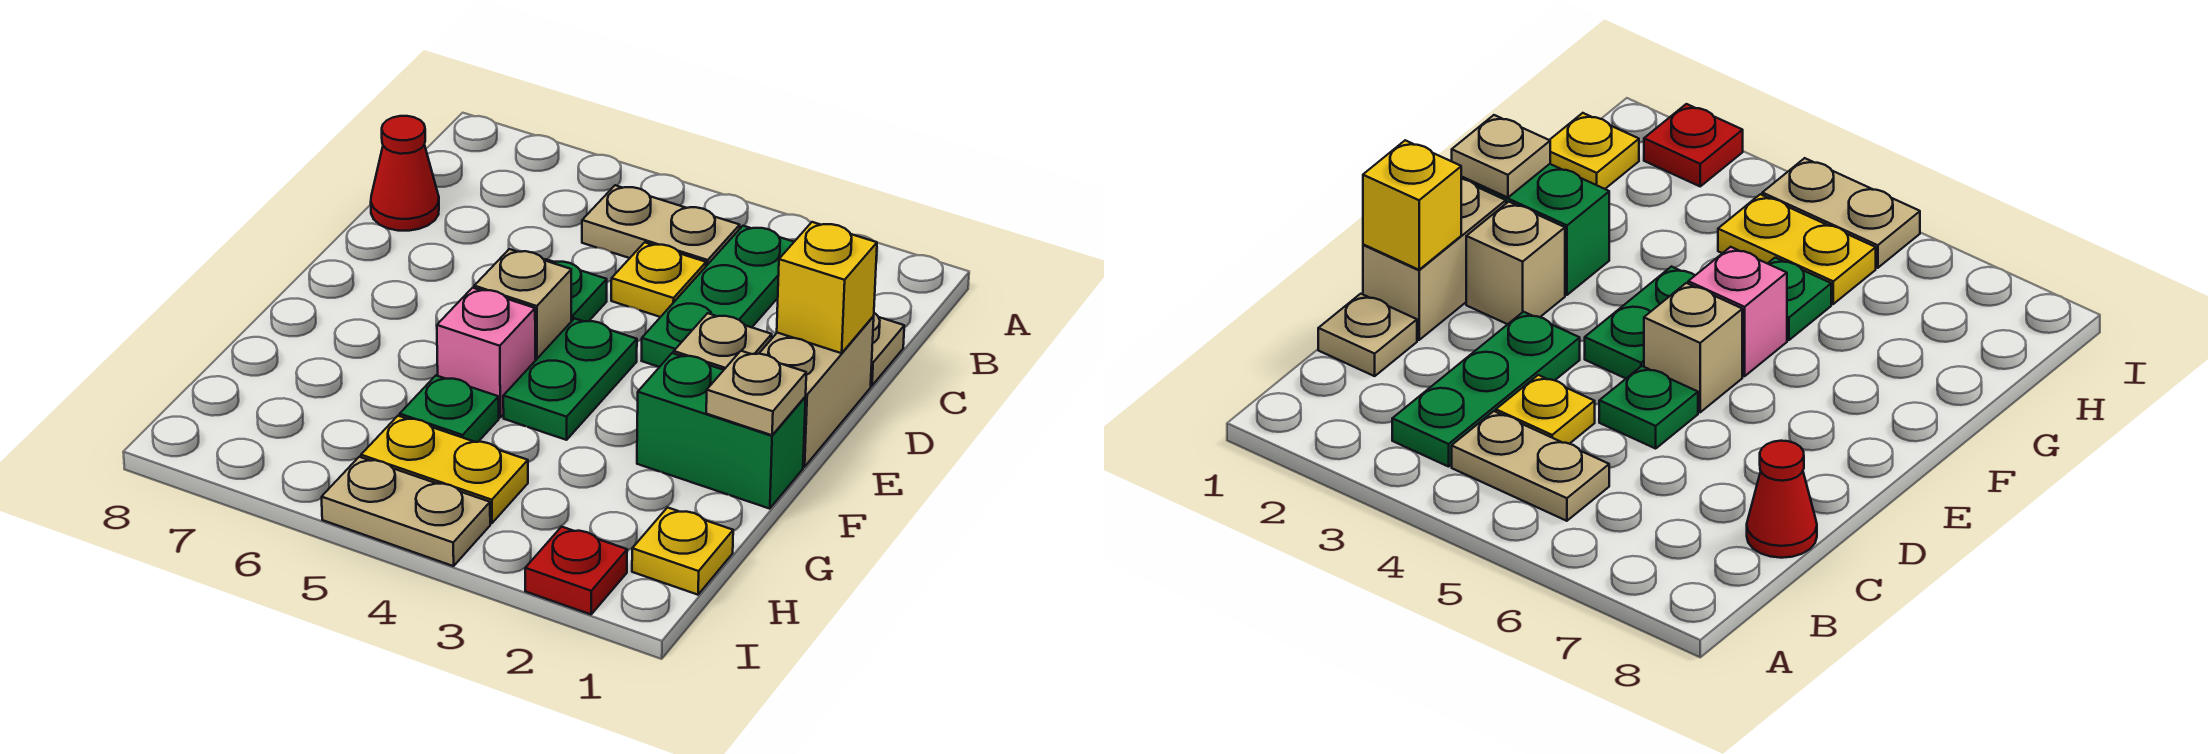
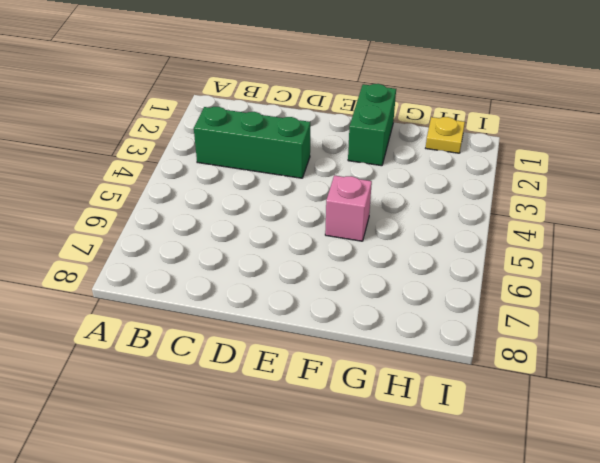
green 1x3 brick [194,107,310,178] -> green 1x3 plate [642,226,794,367]
none -> tan 1x2 plate [582,185,740,266]
none -> tan 1x1 plate [871,313,904,386]
none -> yellow 1x1 plate [611,242,706,317]

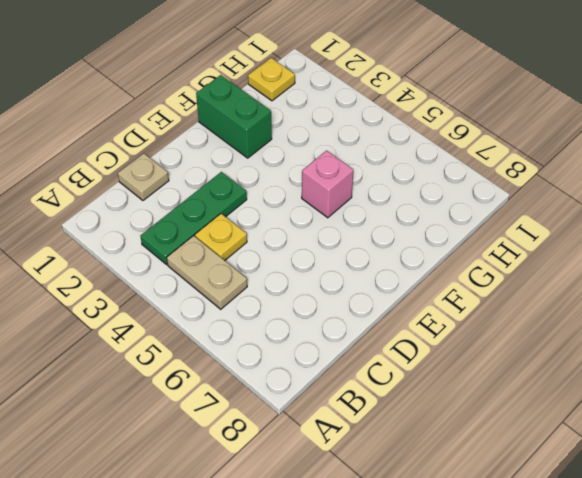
none -> red 1x1 cone [371,116,439,231]
none -> tan 1x2 brick [759,317,874,467]
none -> green 1x1 plate [545,259,607,322]

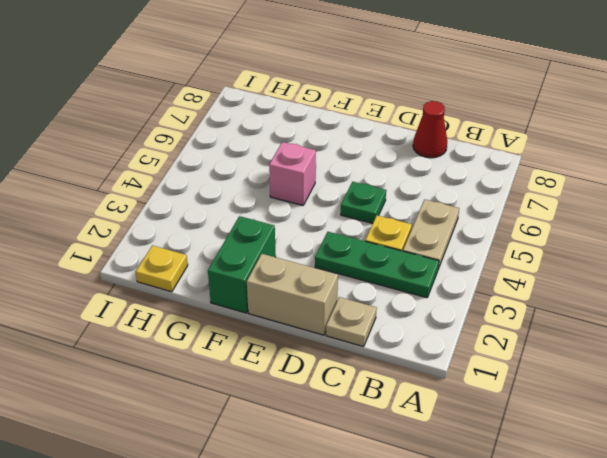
none -> tan 1x1 brick [674,313,772,370]
none -> green 1x2 plate [503,318,637,440]
none -> tan 1x1 brick [474,249,571,361]

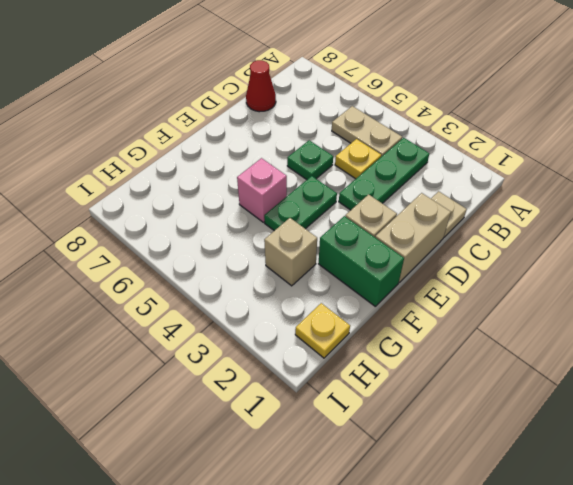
tan 1x1 brick [264,218,317,286] -> tan 1x1 brick moved to [474,249,571,361]
none -> green 1x1 plate [400,376,499,442]
none -> yellow 1x2 plate [361,416,528,523]
none -> red 1x1 plate [525,527,627,614]

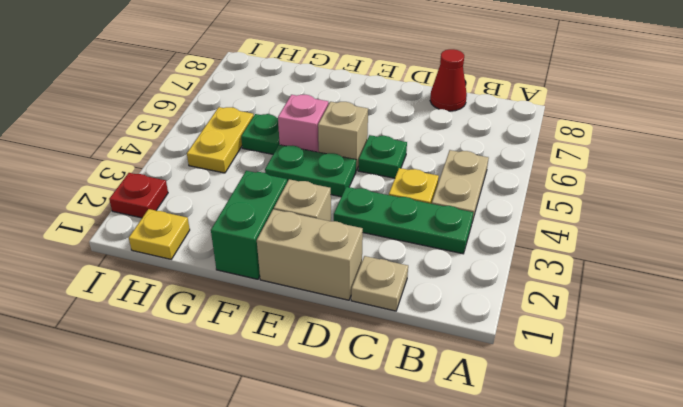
none -> tan 1x2 plate [322,457,490,566]
none -> yellow 1x1 brick [777,222,877,353]
none -> tan 1x1 plate [706,351,806,435]

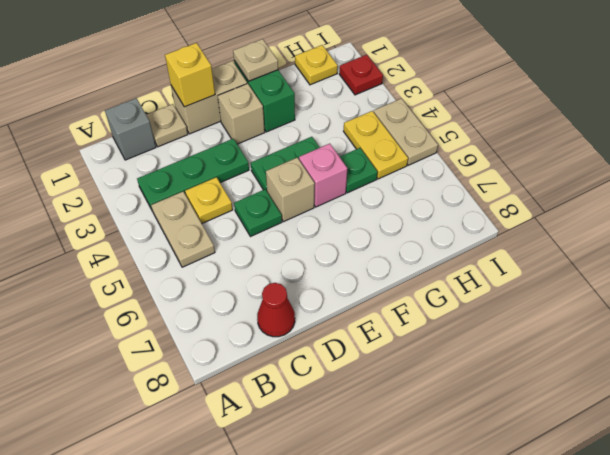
grey 1x1 brick [105,98,156,160] -> none

